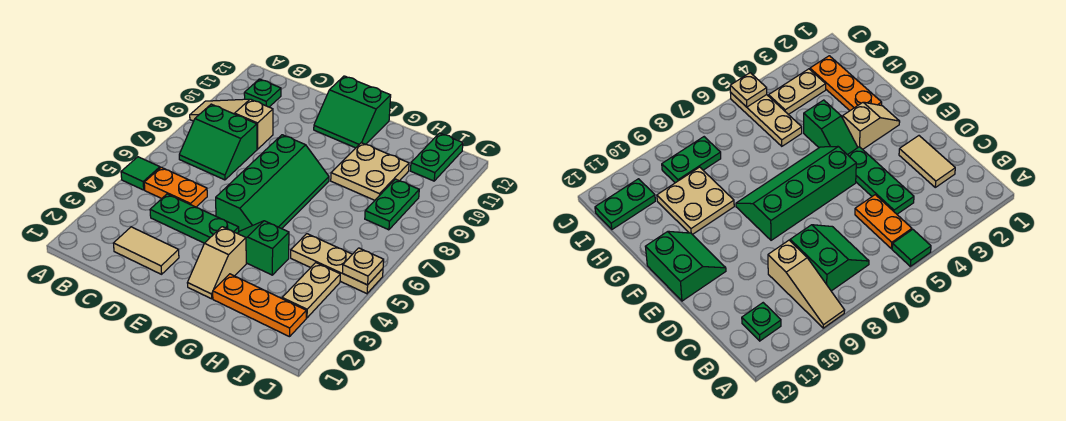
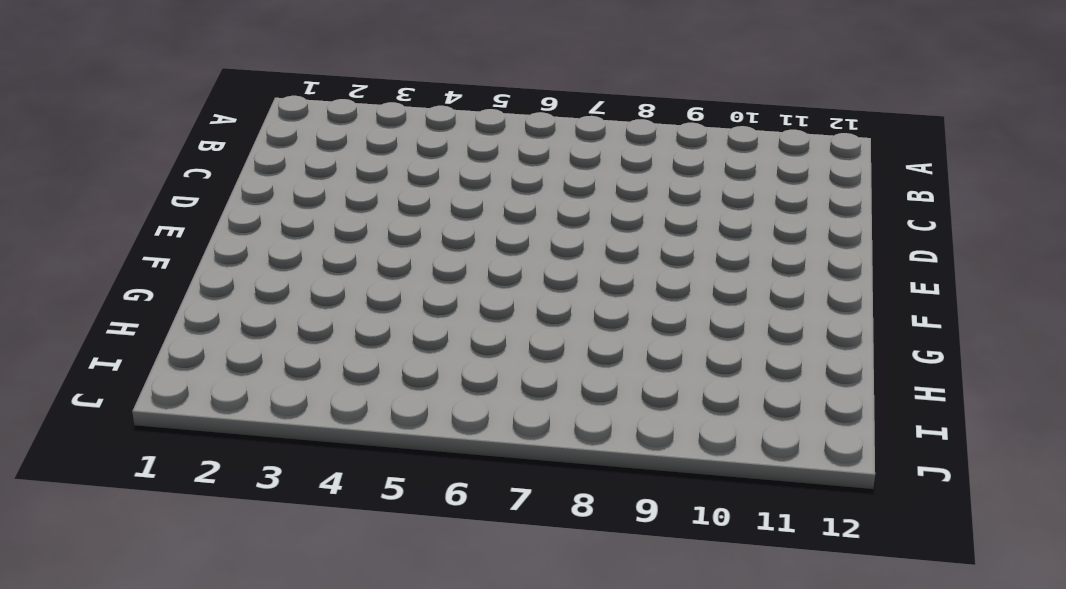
none -> green 1x1 tile [121,157,160,190]
none -> tan 1x3 slope [190,99,273,149]
none -> orange 1x2 plate [144,167,207,207]

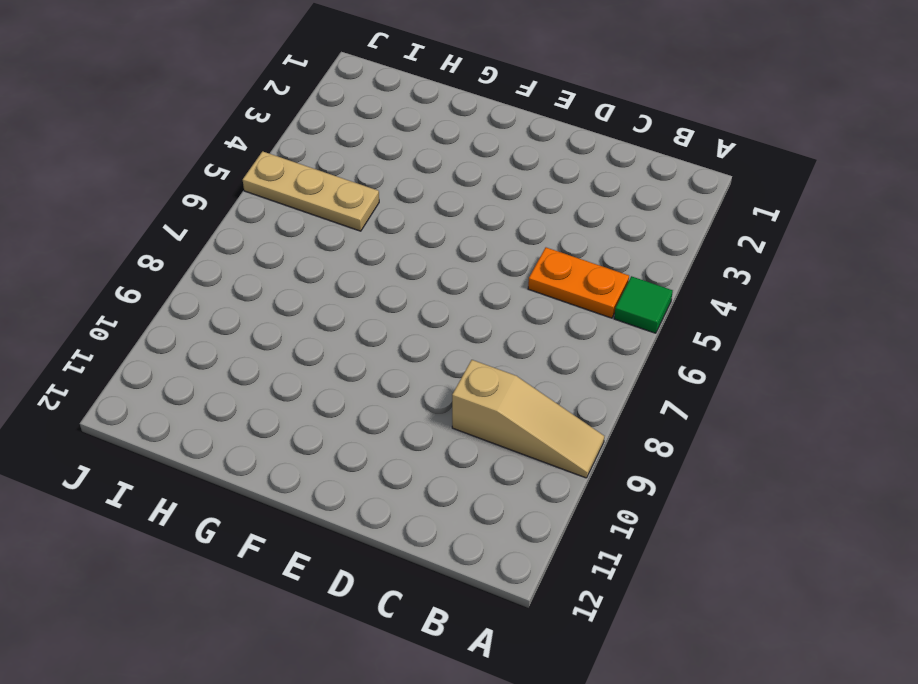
none -> green 2x2 slope [179,104,257,180]
none -> green 1x1 plate [244,79,281,107]
none -> tan 1x2 tile [113,227,179,274]

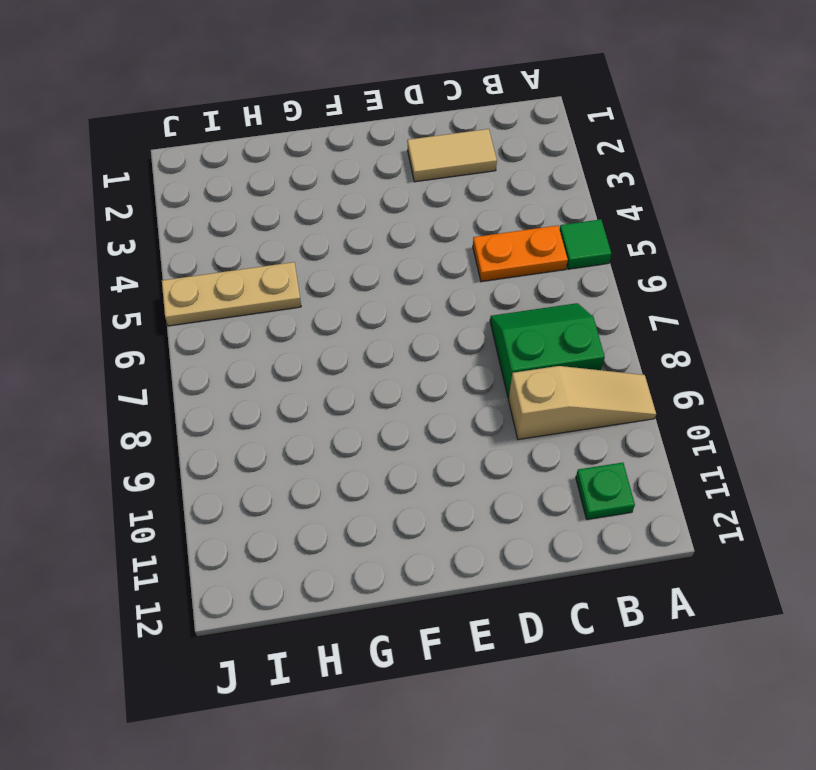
none -> green 1x3 plate [150,194,239,243]
none -> green 2x4 slope [216,135,329,231]
none -> green 2x2 slope [314,76,391,148]

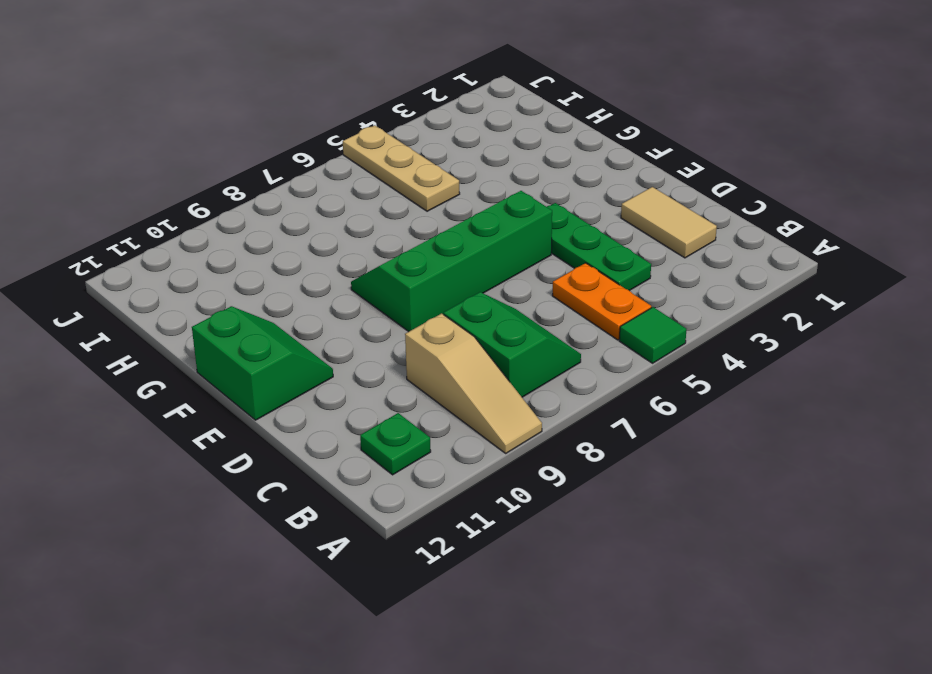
none -> tan 1x2 slope [188,227,246,299]
none -> green 1x2 slope [238,221,289,275]
none -> orange 1x3 plate [213,274,306,337]

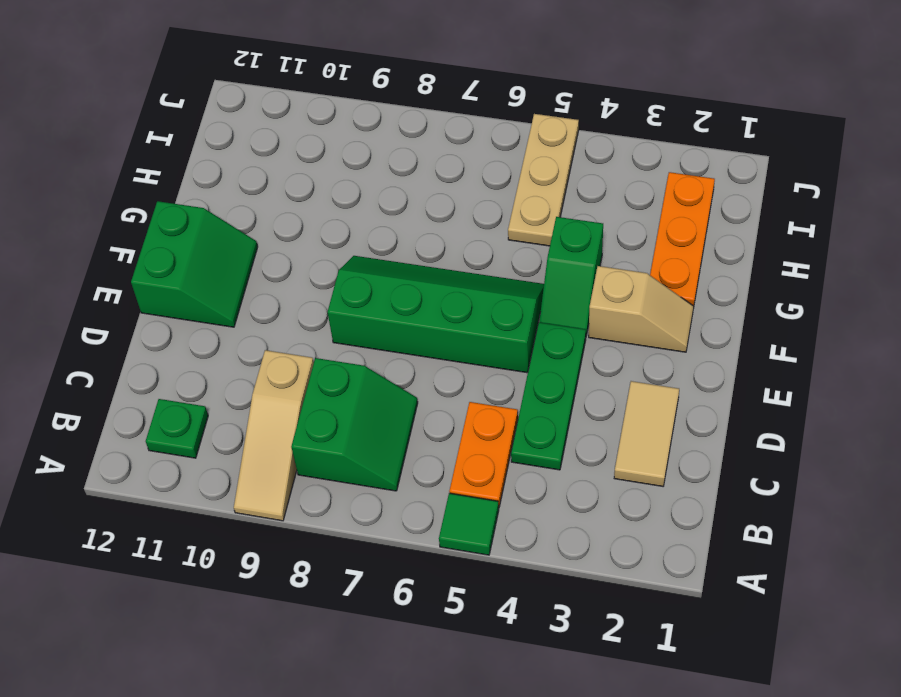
none -> tan 2x2 plate [331,143,409,200]
none -> tan 1x2 plate [282,263,340,318]
none -> green 1x2 plate [365,179,419,230]

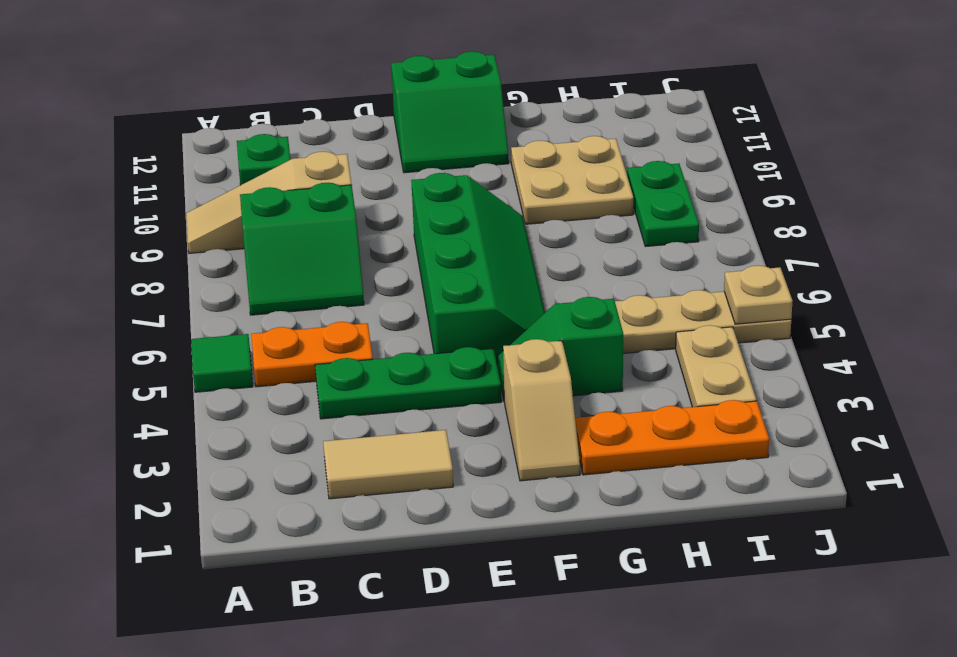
none -> green 1x2 plate [410,133,463,181]

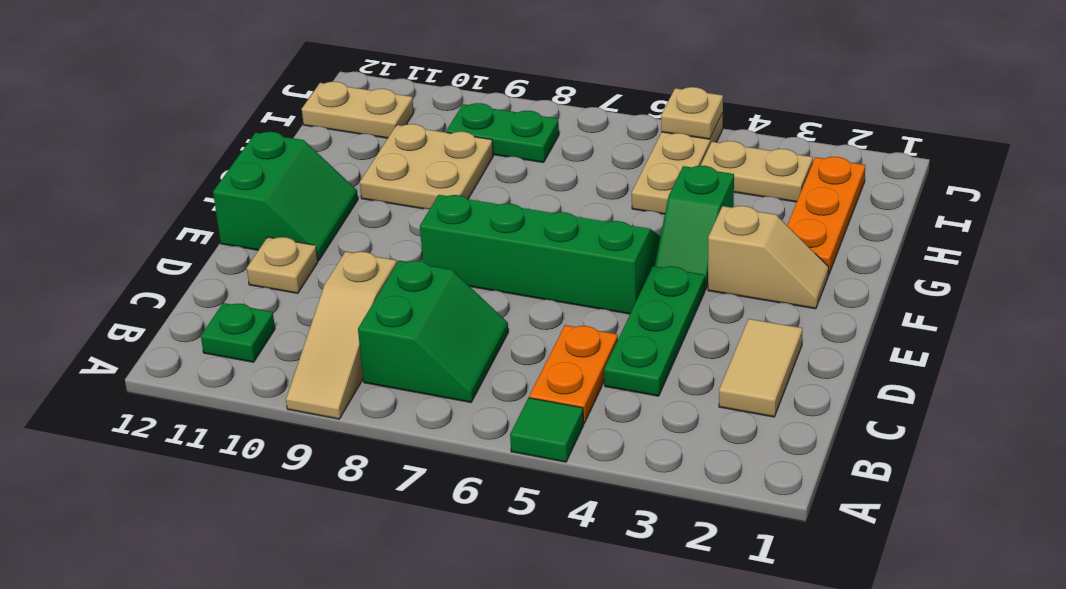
tan 1x1 plate [247,237,318,293] -> none
tan 1x2 plate [302,82,414,138] -> green 1x2 plate [410,133,463,181]

